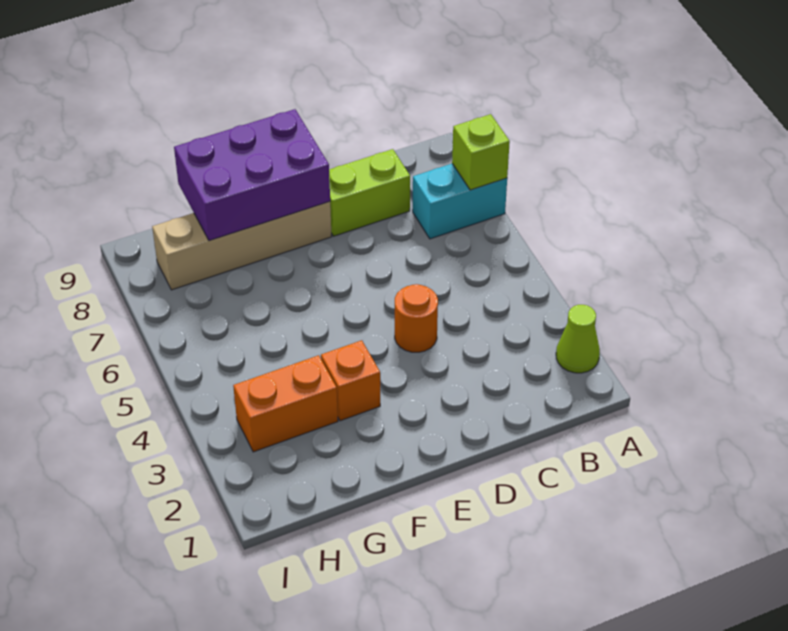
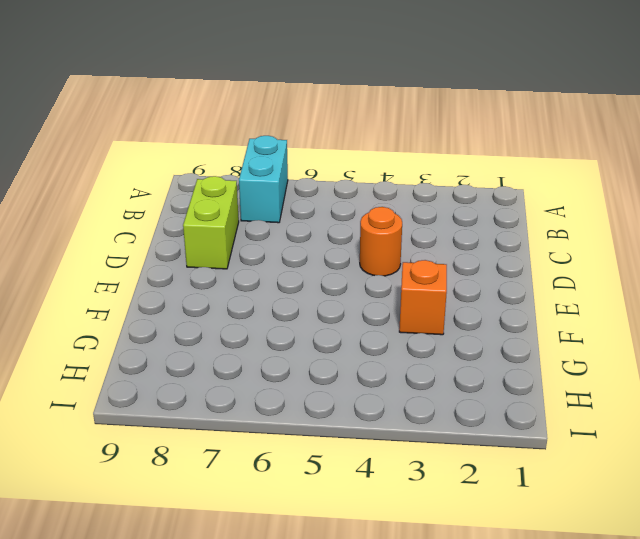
none -> lime 1x1 cone [556,305,600,373]
none -> tan 1x4 brick [152,201,332,290]

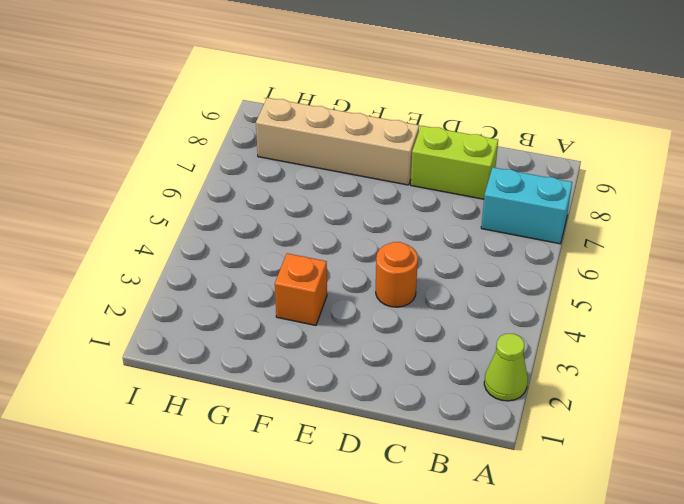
none -> orange 1x2 brick [233,355,338,452]
none -> lime 1x1 brick [452,114,510,190]

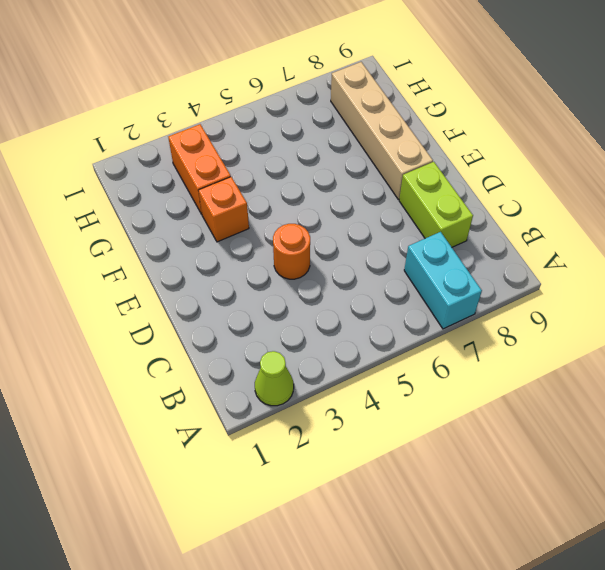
none -> lime 1x1 brick [452,114,510,190]
none -> purple 2x3 brick [174,109,330,241]

